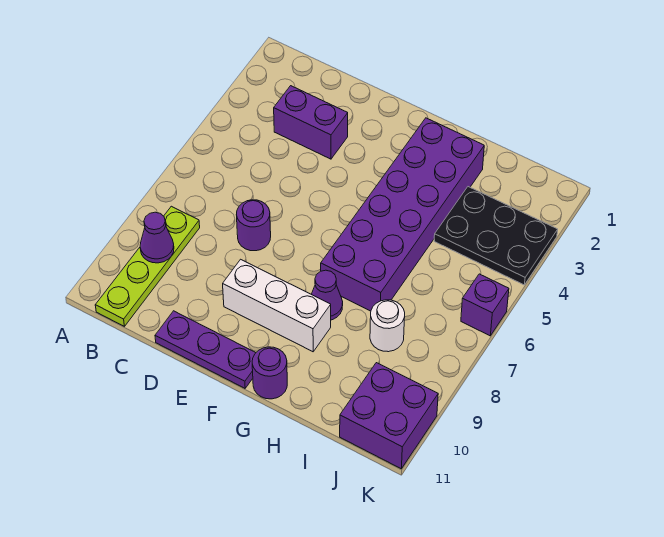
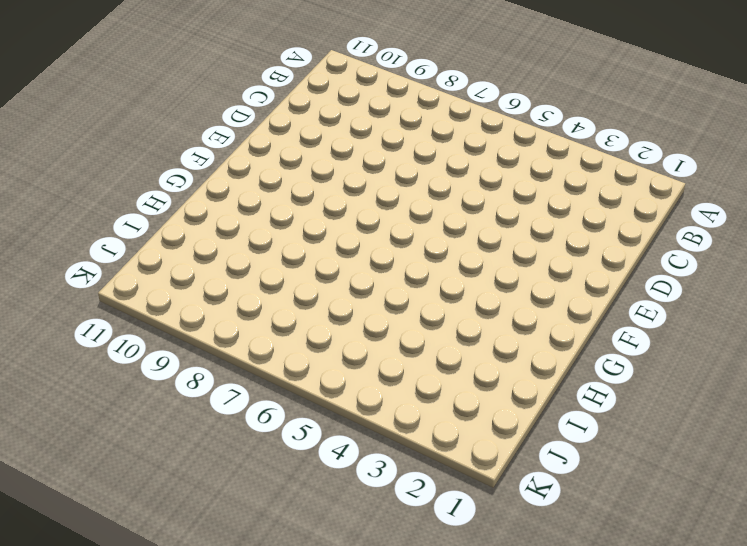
none -> lime 1x4 plate [95,206,200,326]
none -> purple 1x2 brick [274,86,348,159]
none -> purple 1x1 round brick [236,200,271,251]

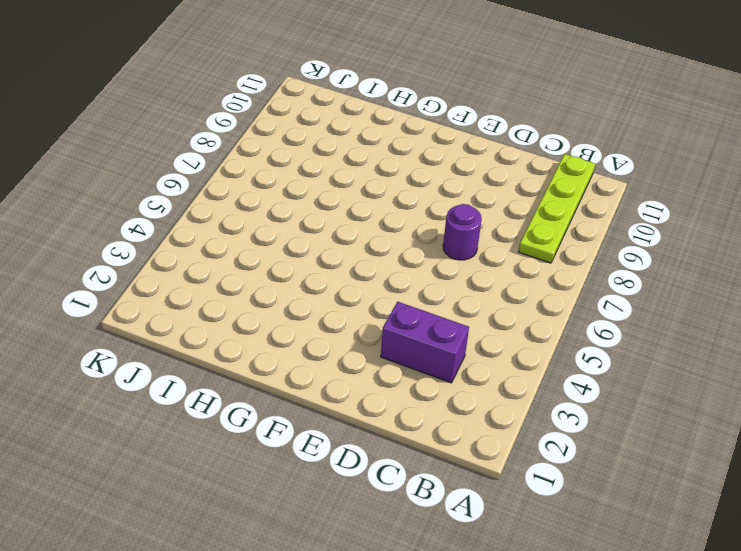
none -> purple 1x3 plate [155,311,255,388]
none -> white 1x3 brick [223,259,331,352]
none -> purple 2x6 brick [321,118,484,311]

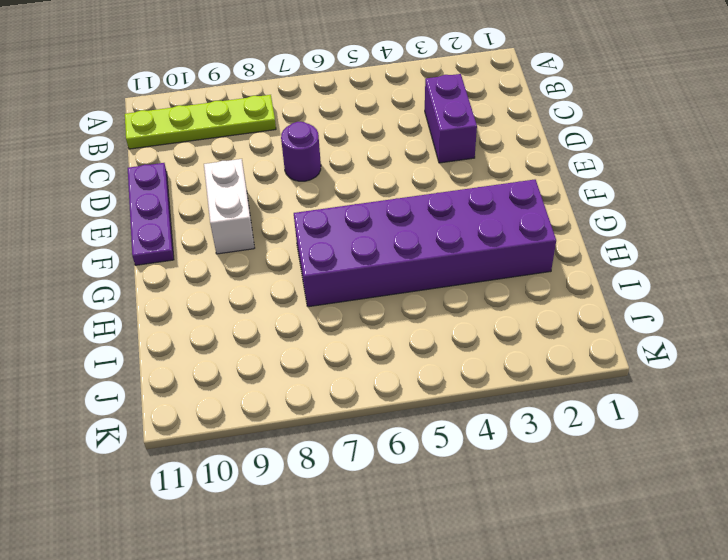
white 1x2 brick [204,159,255,254] -> white 1x3 brick [223,259,331,352]
none -> purple 1x1 cone [312,270,343,320]
none -> purple 1x1 round brick [252,347,287,399]
none -> black 2x3 plate [434,187,558,285]

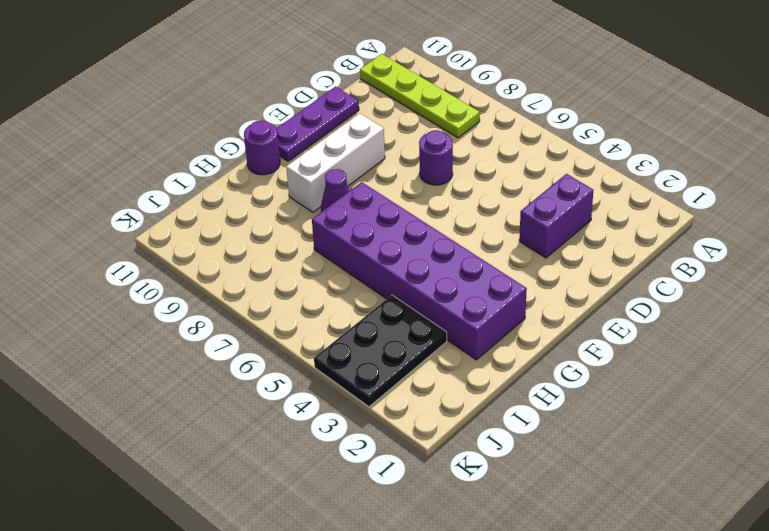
none -> white 1x1 round brick [370,300,405,352]
none -> purple 2x2 brick [340,363,438,469]
none -> purple 1x1 brick [461,274,509,336]

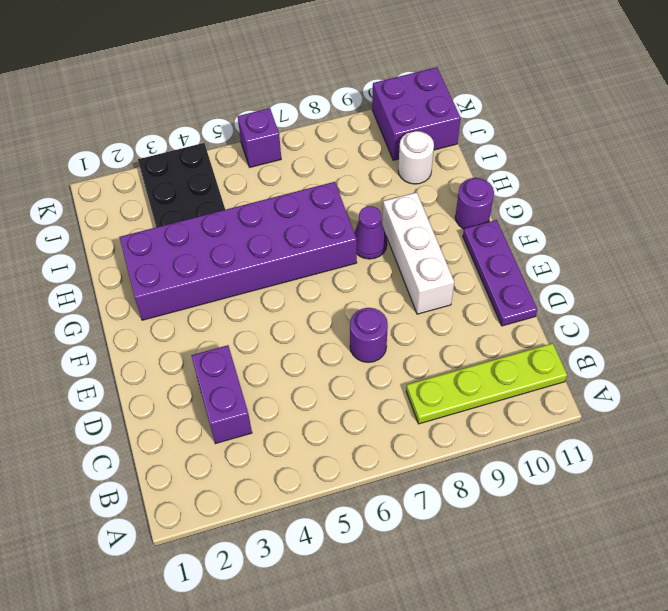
white 1x1 round brick [398,131,434,184] -> white 1x1 round brick moved to [370,300,405,352]
none -> purple 1x1 cone [140,212,174,263]

